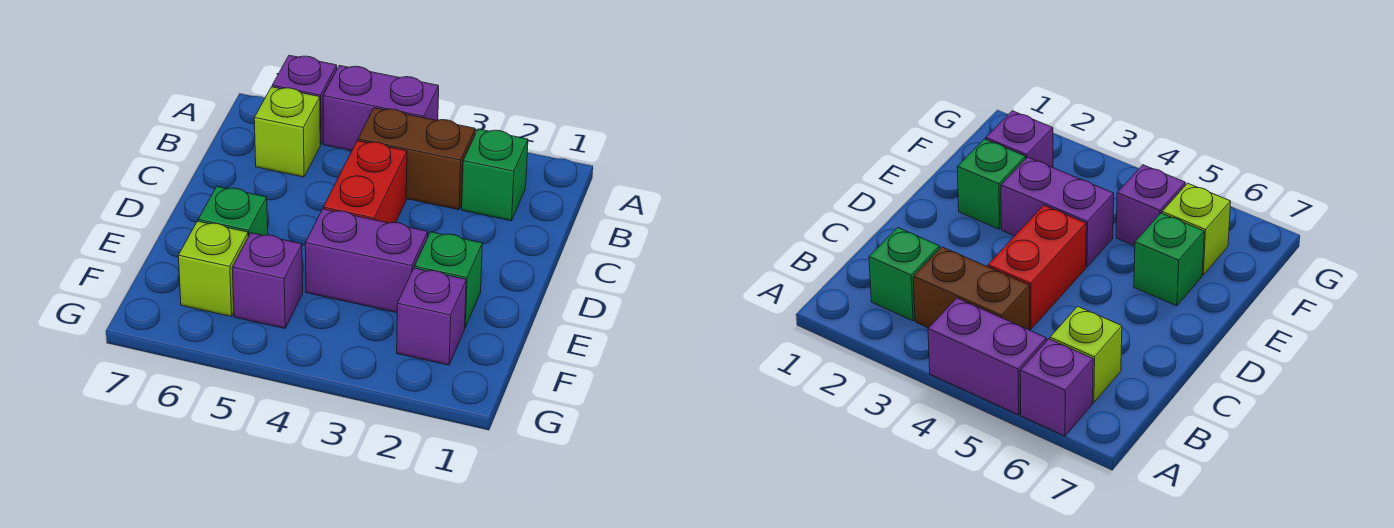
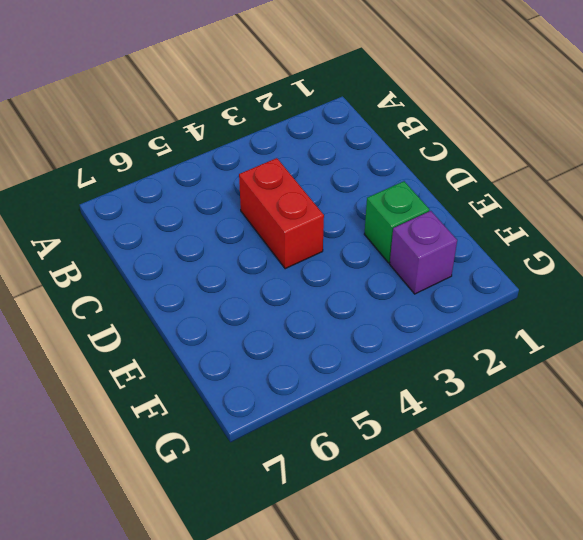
none -> purple 1x2 brick [323,65,439,151]
none -> purple 1x1 brick [272,55,337,144]
none -> green 1x1 brick [462,129,528,221]

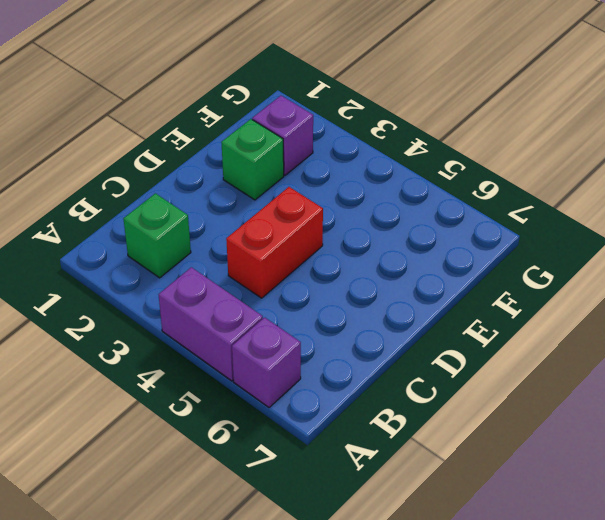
none -> brown 1x2 brick [358,108,475,210]
none -> lime 1x1 brick [254,87,320,177]
none -> purple 1x2 brick [305,209,428,313]

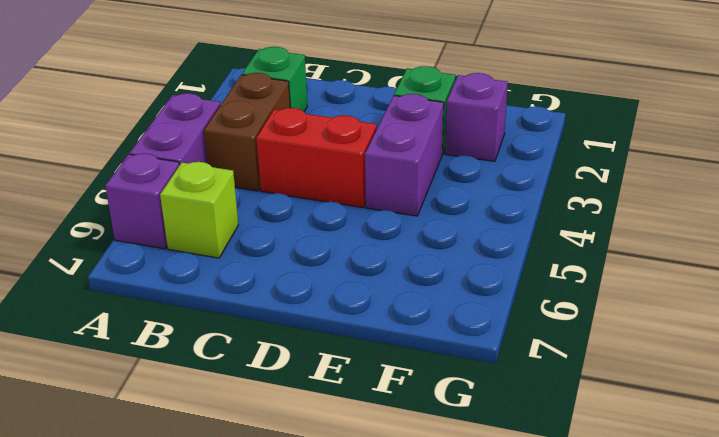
none -> green 1x1 brick [198,186,268,236]
none -> purple 1x1 brick [232,233,303,328]
none -> lime 1x1 brick [178,221,248,317]

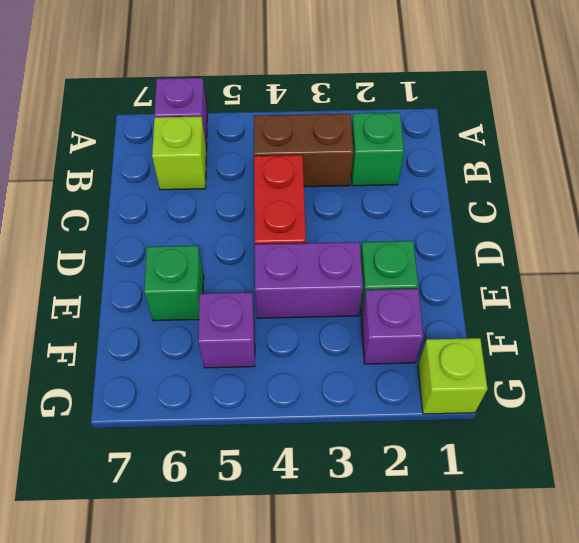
lime 1x1 brick [418,338,487,414] -> lime 1x1 brick moved to [178,221,248,317]
none -> purple 1x2 brick [323,65,439,151]

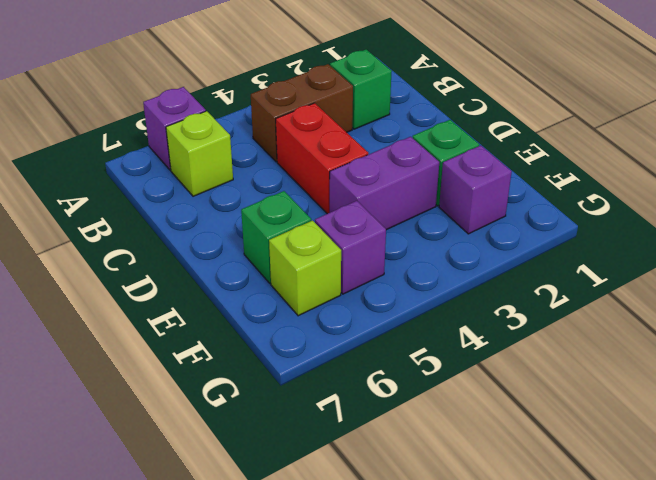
none -> purple 1x2 brick [323,65,439,151]

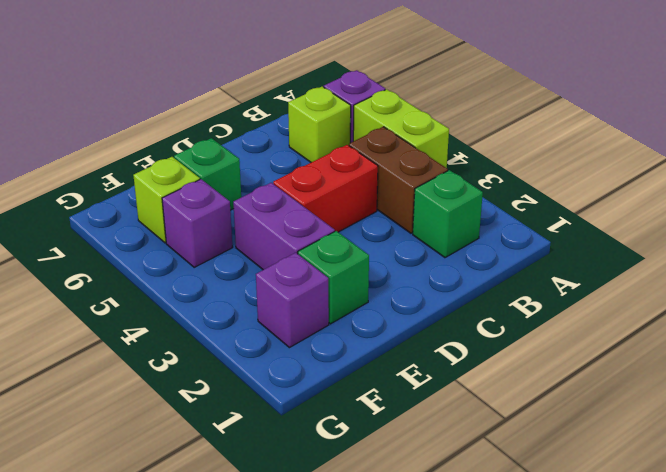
lime 1x2 brick [353,89,449,168] -> purple 1x2 brick [323,65,439,151]

